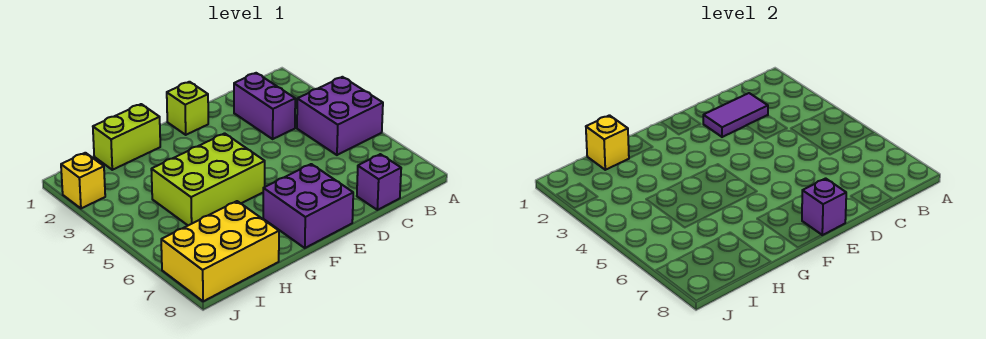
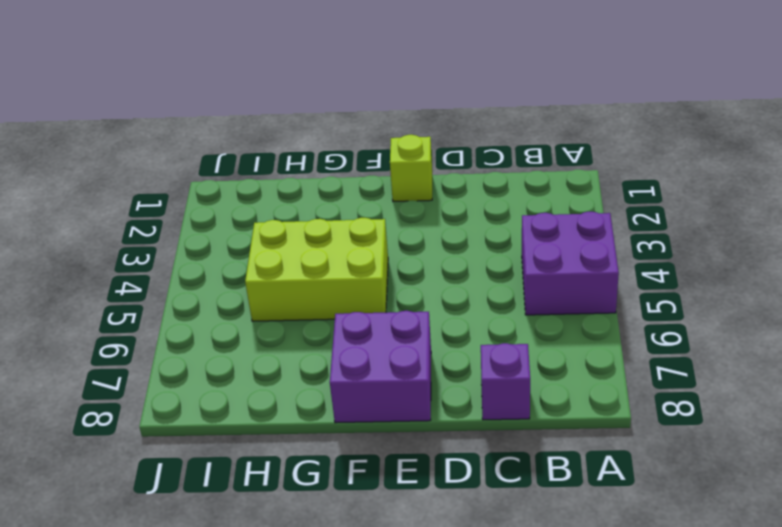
none -> purple 1x2 brick [234,73,295,139]
none -> lime 1x2 brick [93,104,160,170]
none -> yellow 2x3 brick [161,201,279,301]

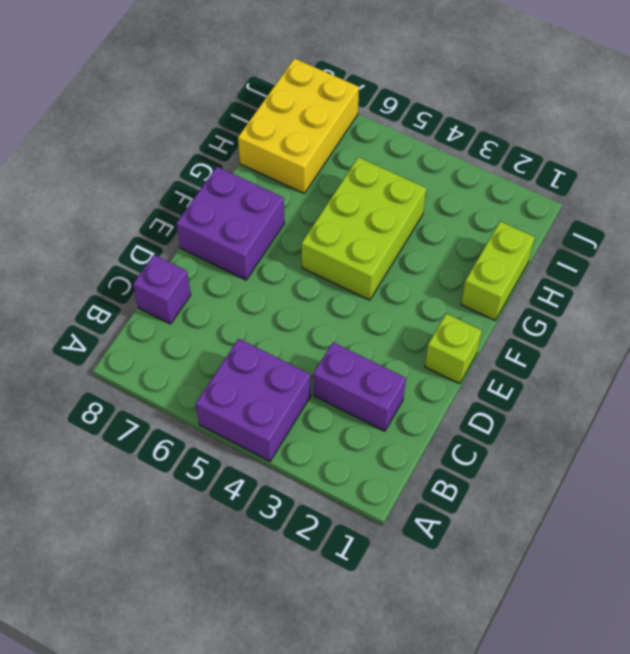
none -> yellow 1x1 brick [61,153,105,208]
none -> purple 1x2 tile [703,93,768,137]
none -> purple 1x1 brick [802,178,846,235]

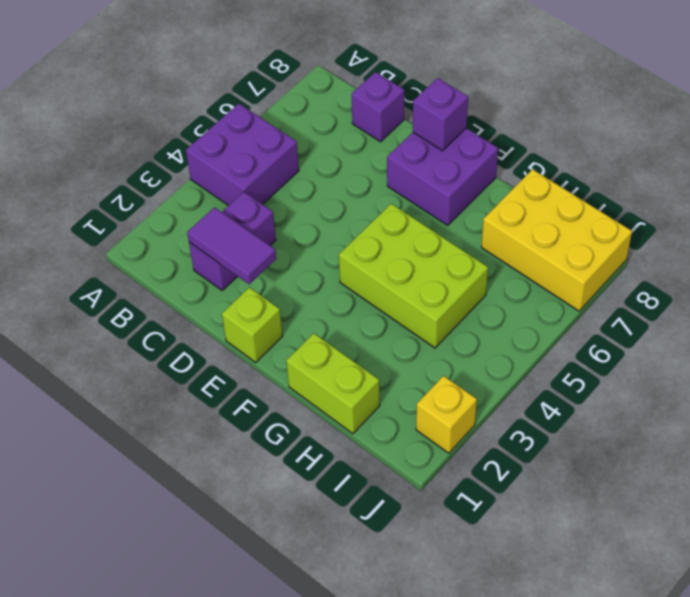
none -> yellow 1x1 brick [586,115,629,170]

